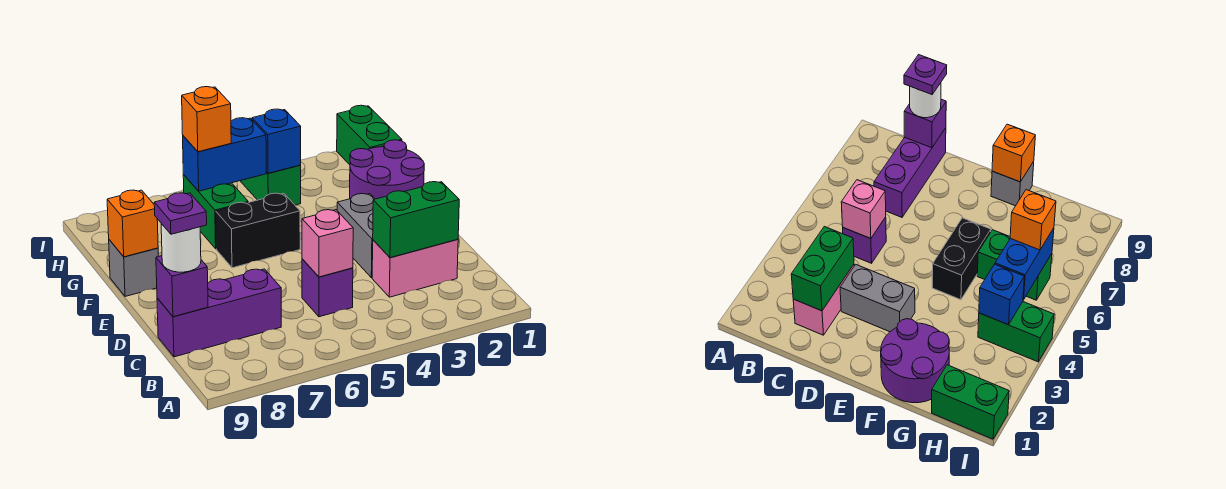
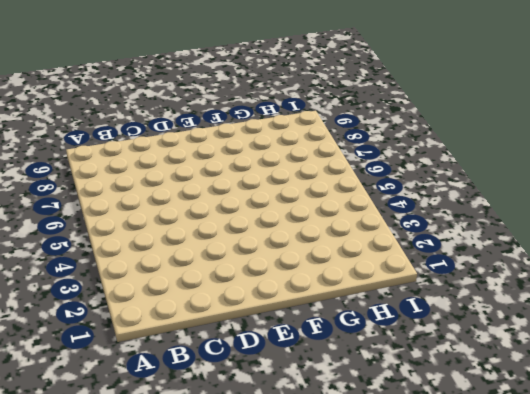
none -> pink 1x2 brick [372,239,458,297]
none -> purple 1x1 brick [302,259,353,317]
none -> purple 1x3 brick [157,269,281,357]

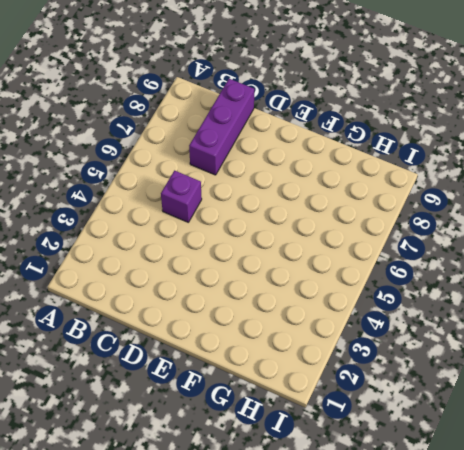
none -> pink 1x2 brick [372,239,458,297]
none -> grey 1x2 brick [337,194,375,278]
none -> purple 2x2 round brick [350,140,424,199]

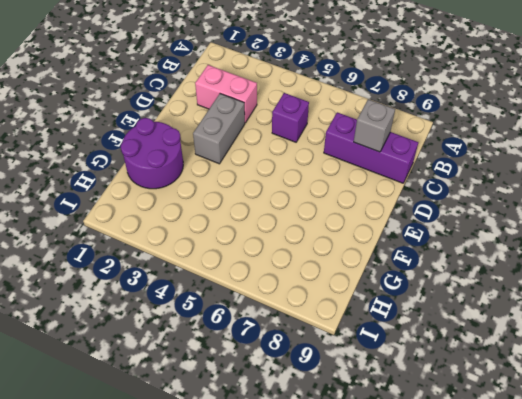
grey 1x1 brick [354,99,395,152] -> grey 1x1 brick moved to [109,240,158,296]
none -> black 1x2 brick [216,193,300,268]
none -> green 1x2 brick [183,175,248,249]
none -> green 1x2 brick [337,105,402,165]

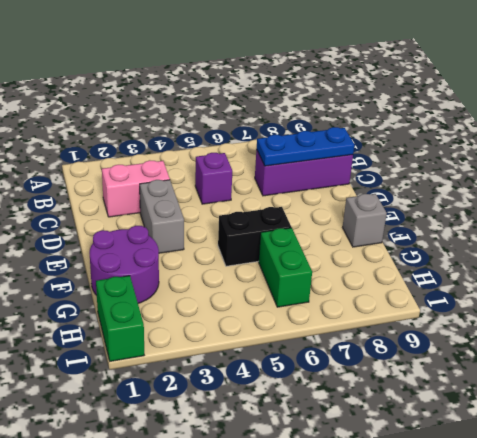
blue 1x3 plate [257,127,354,166] -> purple 1x1 brick [156,256,208,317]
none -> green 1x2 brick [241,165,301,205]
none -> green 1x2 brick [373,182,459,258]
none -> pink 1x1 brick [302,210,353,277]

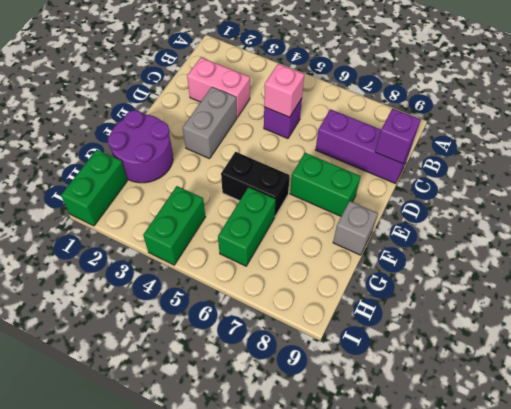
green 1x2 brick [290,153,361,216] -> green 1x2 brick moved to [373,182,459,258]
none -> orange 1x1 brick [107,190,158,257]
none -> blue 1x1 brick [252,109,301,173]
none -> blue 1x2 brick [183,118,266,191]

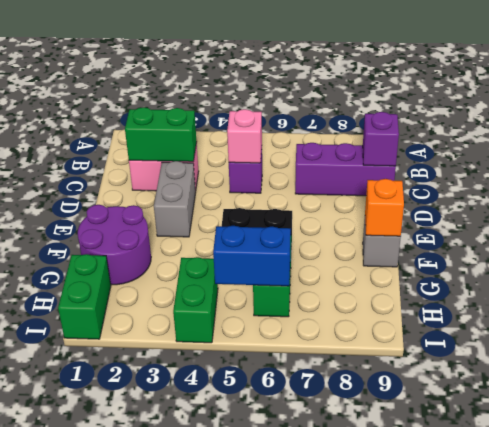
none -> blue 1x1 brick [252,109,301,173]
none -> white 1x1 round brick [161,224,201,272]
none -> orange 1x1 brick [182,87,231,152]

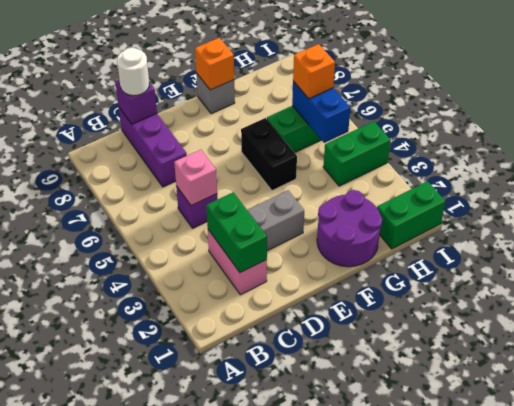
none -> blue 1x1 brick [252,109,301,173]
none -> purple 1x1 plate [154,193,207,234]

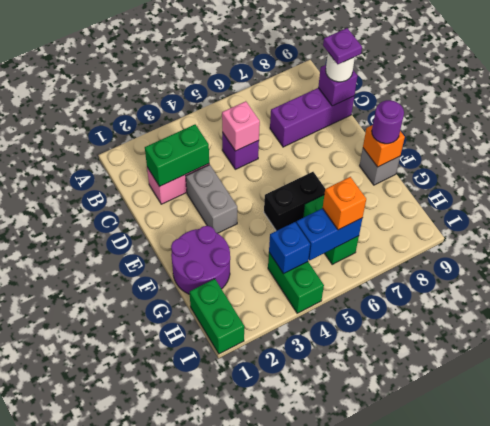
purple 1x1 round brick [372,100,404,144] -> none

